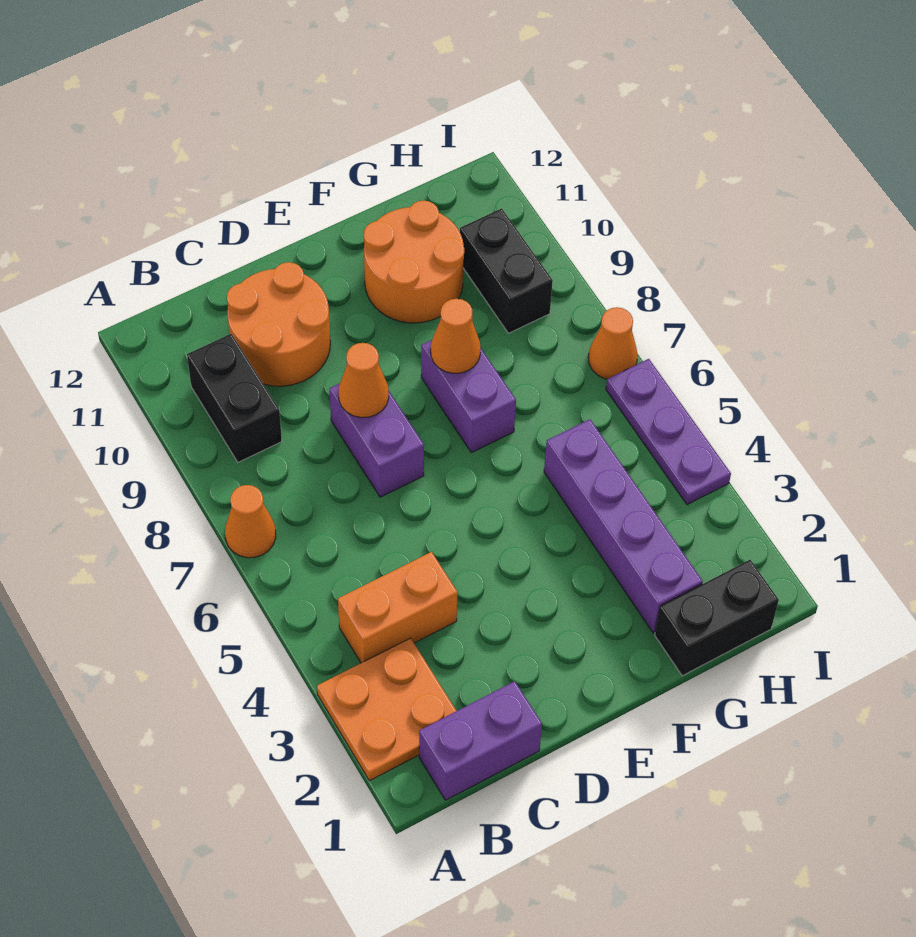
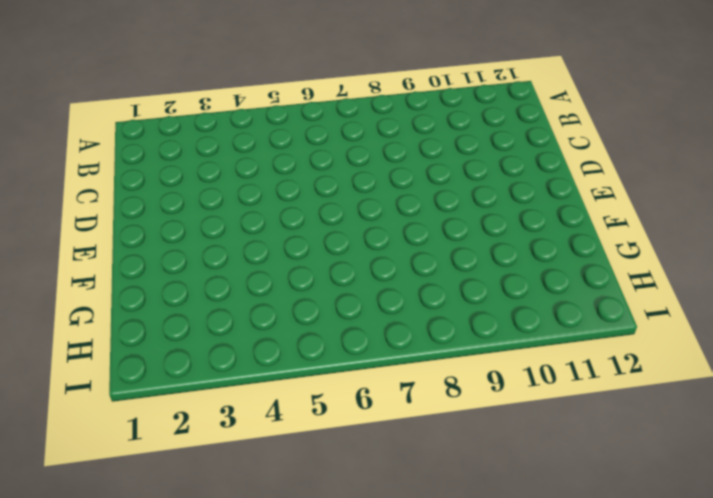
none -> orange 2x2 plate [317,638,456,781]
none -> orange 1x1 cone [225,485,276,558]
none -> purple 1x2 brick [419,681,542,800]

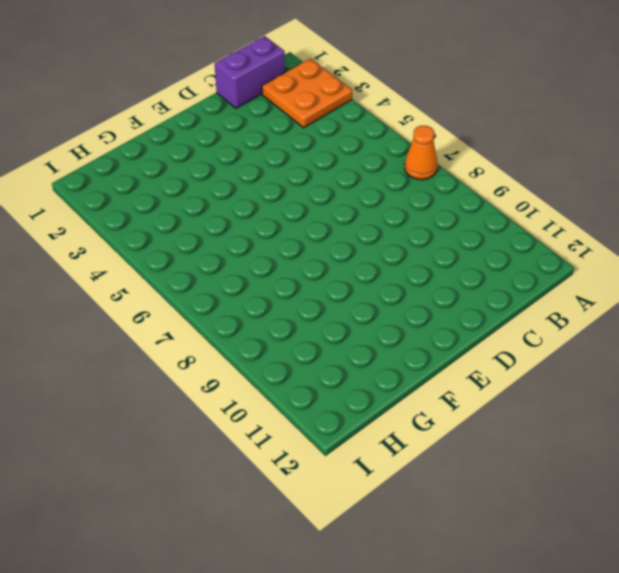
none -> orange 1x2 brick [338,552,458,663]
none -> black 1x2 brick [187,334,282,462]
none -> orange 2x2 round brick [227,262,330,386]

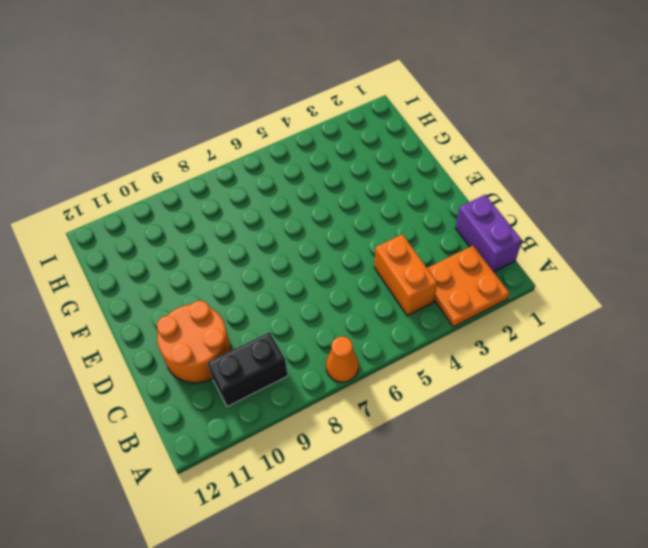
none -> purple 1x2 brick [330,383,424,497]
none -> purple 1x2 brick [421,340,516,453]
none -> orange 2x2 round brick [364,201,464,323]

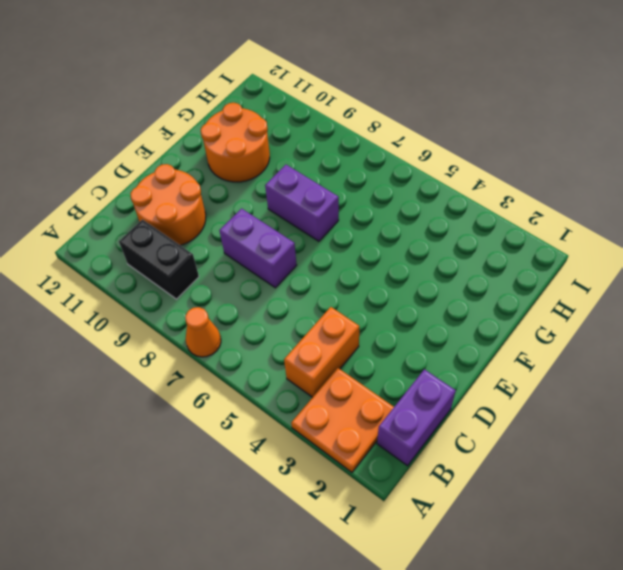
none -> black 1x2 brick [655,560,779,676]
none -> purple 1x4 brick [544,419,703,633]
none -> black 1x2 brick [460,208,553,333]

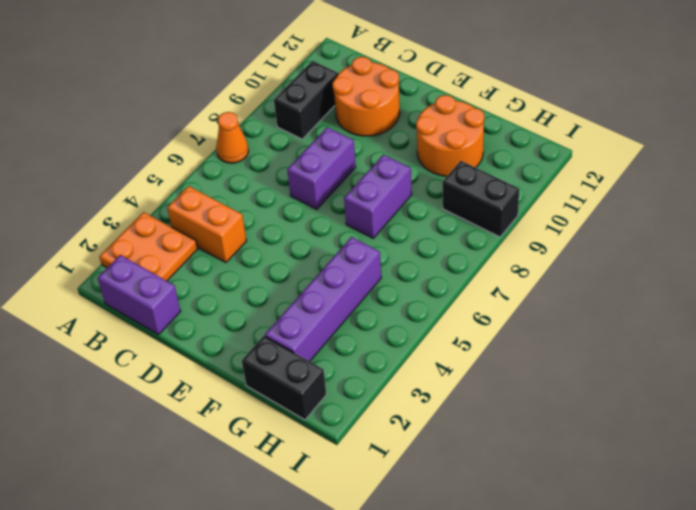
black 1x2 brick [442,161,519,237] -> black 1x2 brick turned to [460,208,553,333]
none -> purple 1x3 plate [606,359,731,505]
none -> orange 1x1 cone [588,307,638,379]
none -> orange 1x1 cone [338,343,389,418]

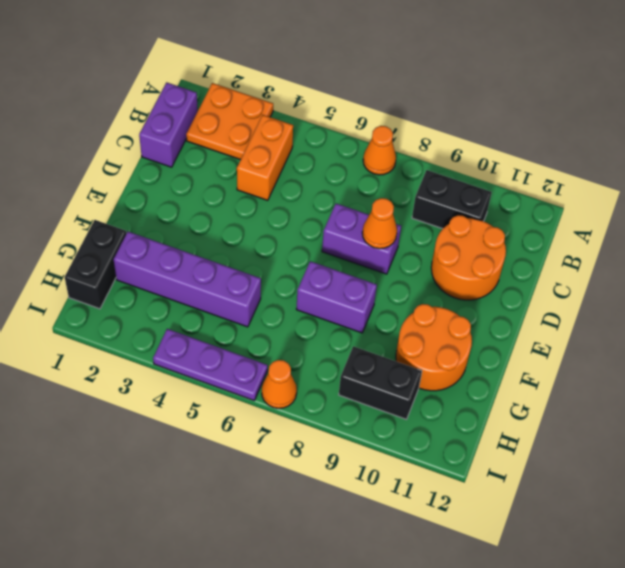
none -> orange 1x1 cone [431,299,480,373]

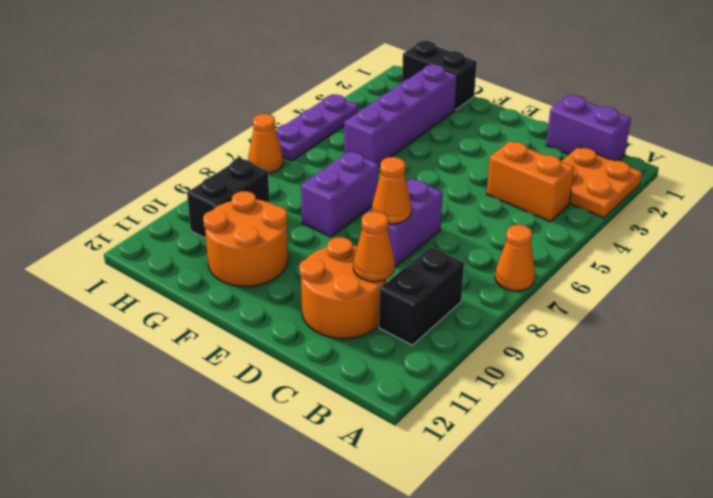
orange 1x1 cone [353,211,395,282] -> orange 1x1 cone moved to [431,299,480,373]

